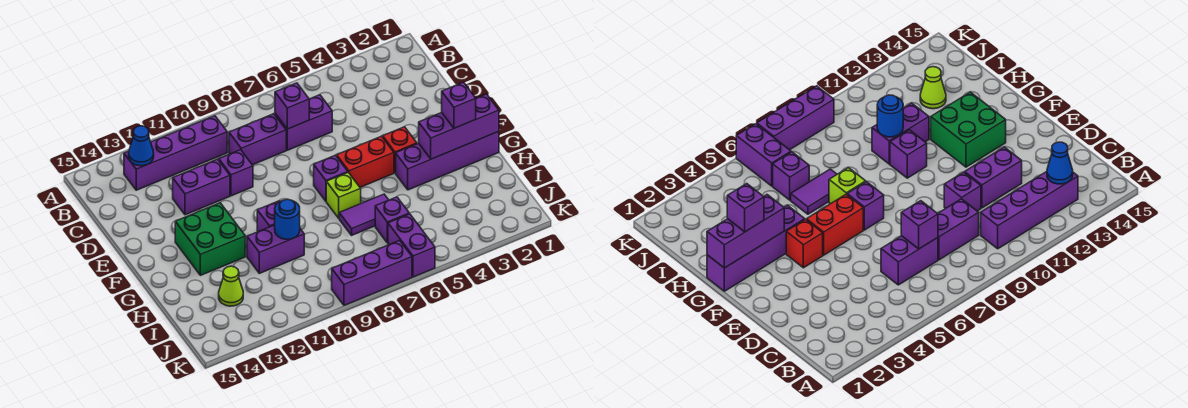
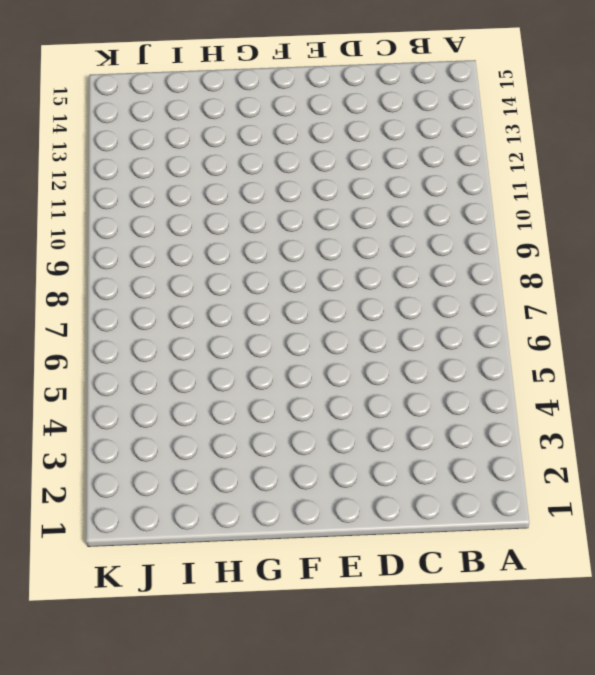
none -> purple 1x4 brick [124,116,227,190]
none -> purple 1x2 brick [275,95,332,150]
none -> purple 1x2 brick [229,114,286,165]

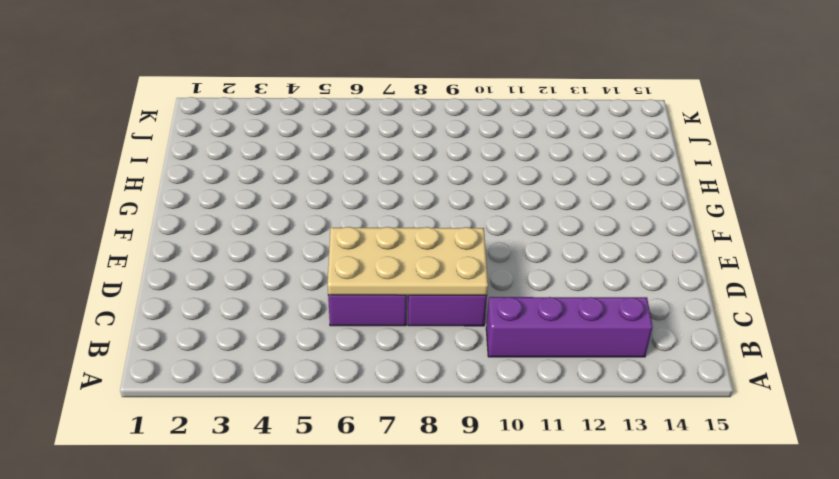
tan 2x4 plate [328,227,488,295] -> purple 1x1 brick [275,83,309,129]
none -> purple 1x1 brick [219,150,253,196]
none -> purple 1x2 brick [173,159,230,215]
none -> red 1x1 brick [383,127,417,173]

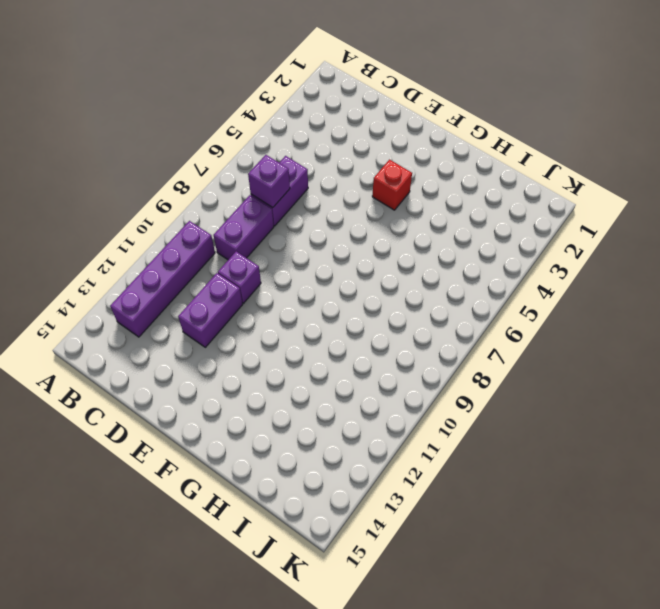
none -> red 1x2 brick [337,136,394,187]
none -> purple 1x1 brick [314,155,348,201]
none -> green 2x2 brick [175,203,245,275]

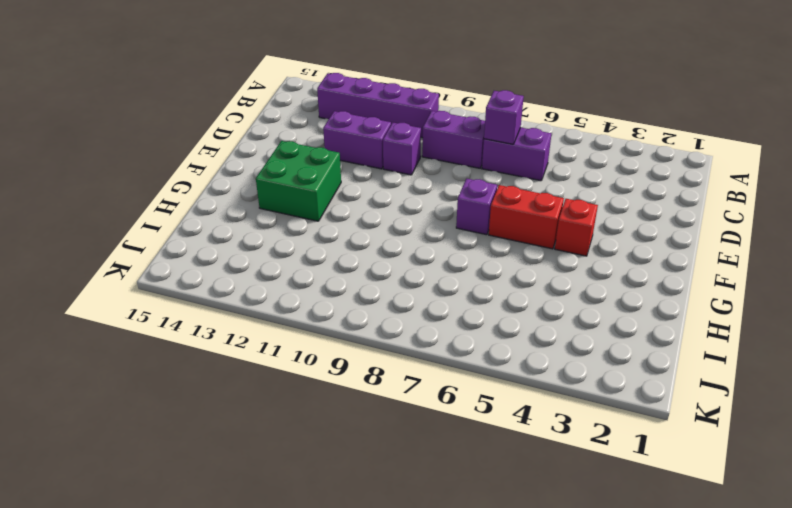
none -> purple 1x4 brick [396,131,499,190]
none -> lime 1x1 brick [326,173,361,218]
none -> purple 1x1 brick [257,201,280,232]

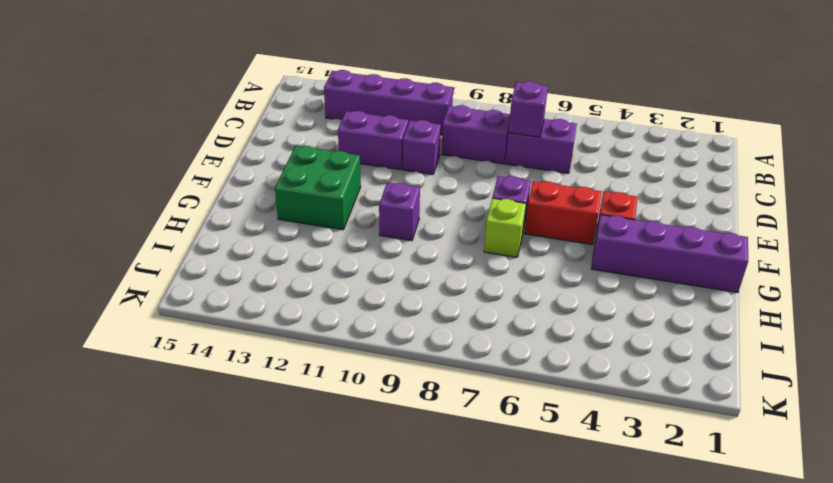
none -> purple 1x2 tile [339,194,388,235]
none -> purple 1x2 brick [247,225,304,273]
none -> purple 1x1 brick [375,197,409,243]

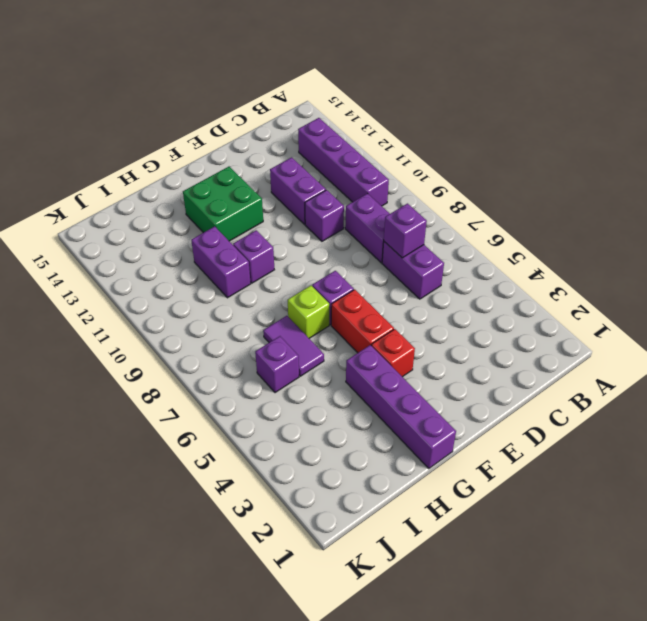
none -> lime 1x1 cone [219,266,243,306]
none -> purple 1x2 brick [388,214,435,277]
none -> purple 1x3 brick [332,240,412,305]

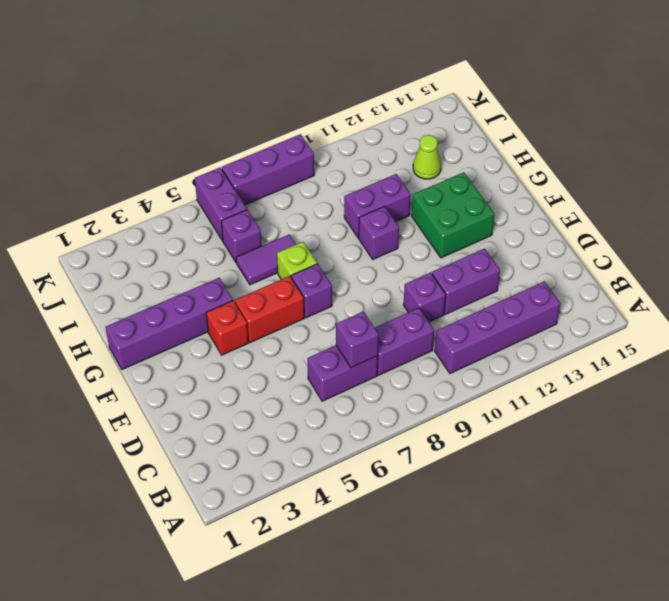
none -> blue 1x1 cone [129,126,154,166]
none -> purple 1x3 brick [419,94,499,159]
none -> blue 1x1 round brick [275,199,300,239]

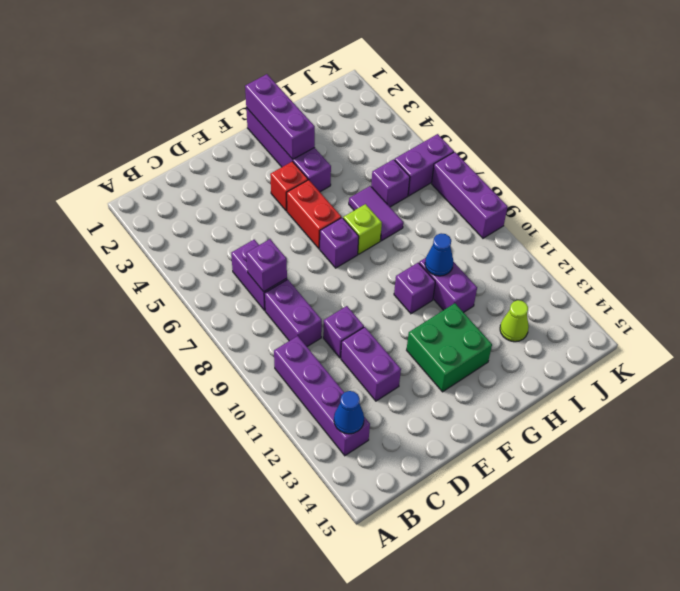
blue 1x1 cone [425,233,453,276] -> blue 1x1 round brick [275,199,300,239]
none -> purple 1x1 brick [442,82,476,128]

